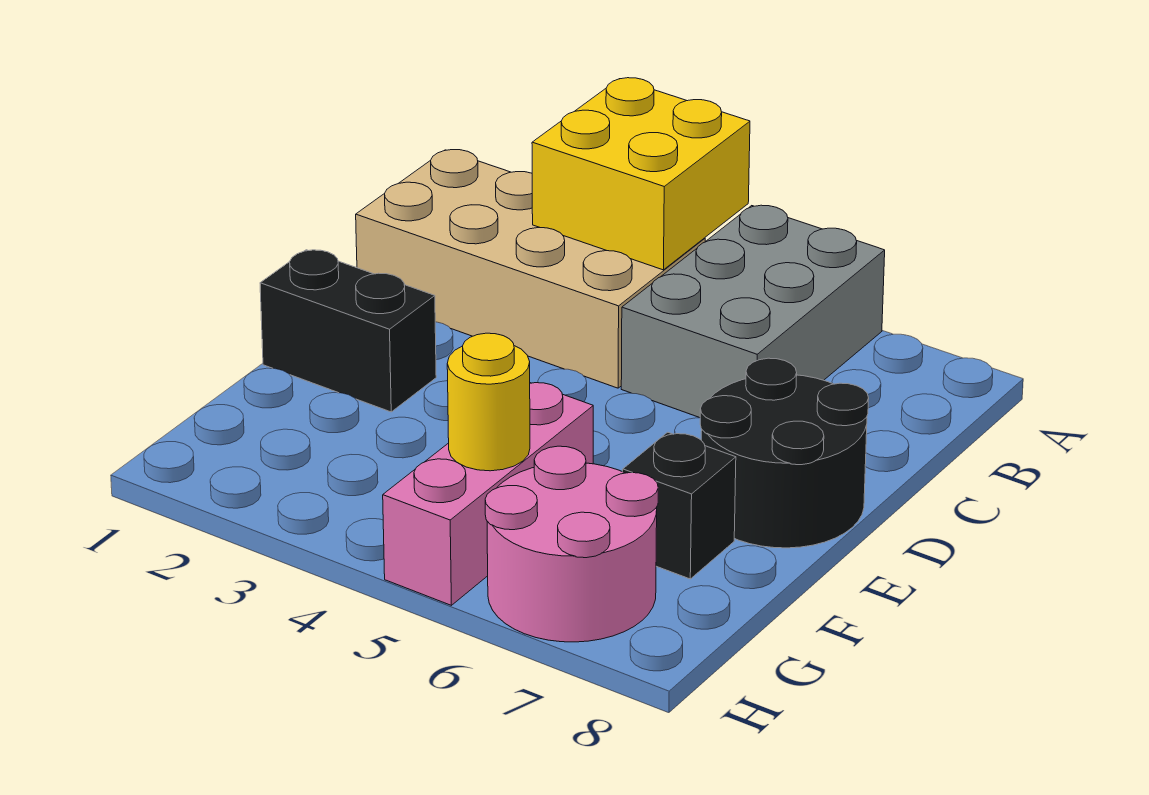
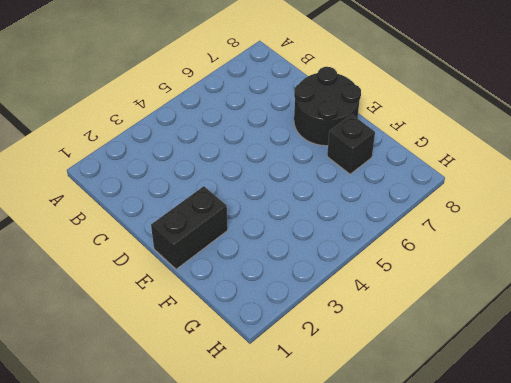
none -> grey 2x3 brick [621,205,885,418]
none -> tan 2x4 brick [356,150,705,388]

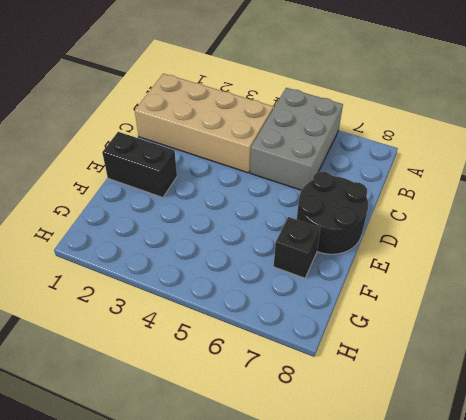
none -> pink 1x3 brick [383,383,593,605]
none -> pink 2x2 round brick [485,446,658,642]

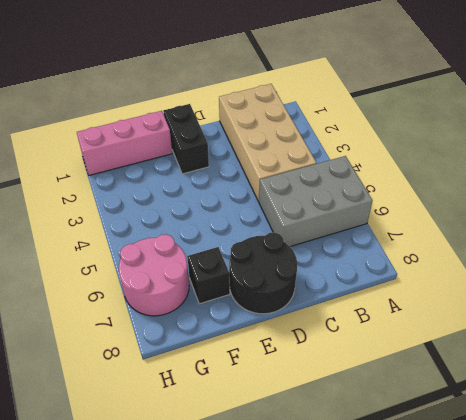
pink 1x3 brick [77,111,172,175] -> pink 1x3 brick moved to [383,383,593,605]
none -> yellow 2x2 brick [532,78,750,270]
none -> yellow 1x1 round brick [447,333,530,471]

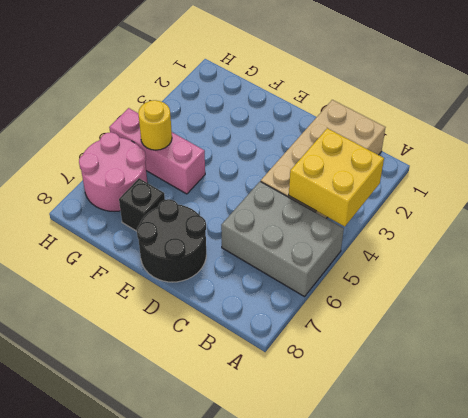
none -> black 1x2 brick [260,250,436,412]

